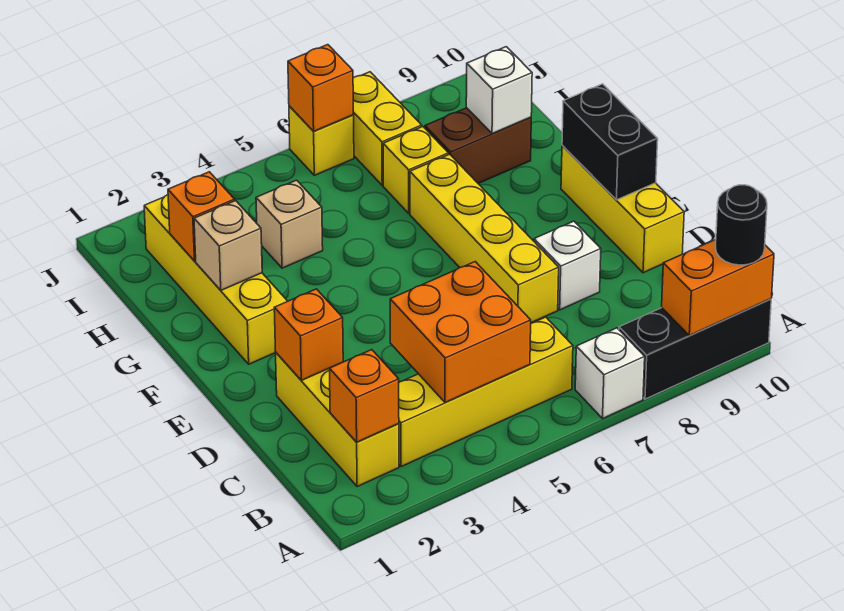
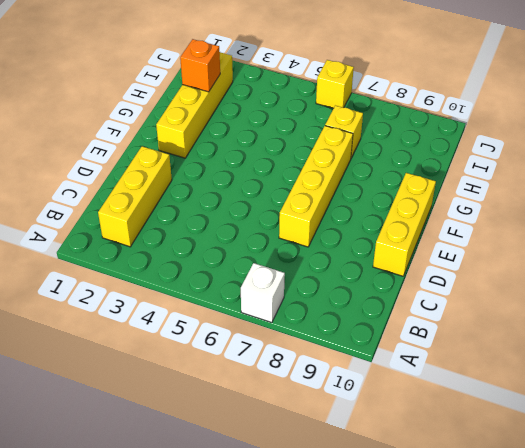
none -> black 1x3 brick [619,299,771,399]
none -> yellow 1x4 brick [399,317,573,467]
none -> white 1x1 brick [534,221,601,310]

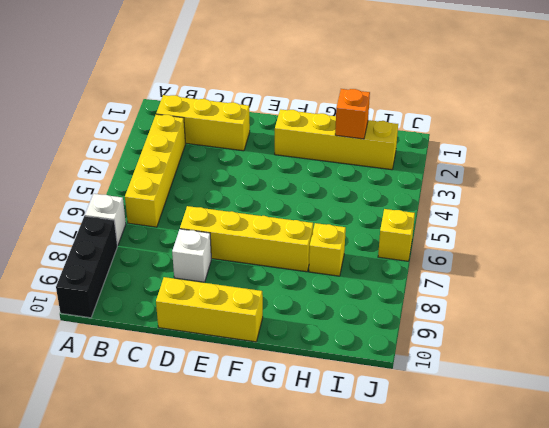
none -> tan 1x1 brick [256,180,323,268]
none -> brown 1x2 brick [425,108,531,183]
none -> yellow 1x2 brick [353,72,422,185]

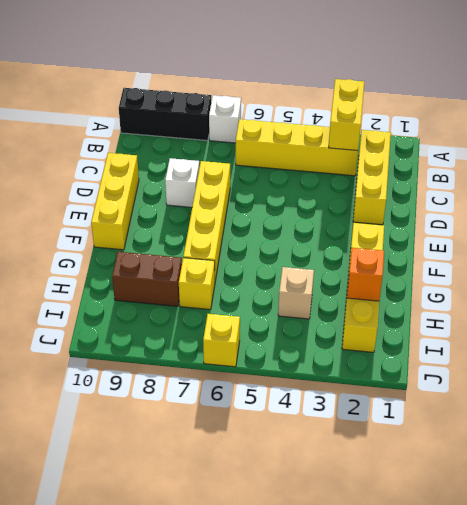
yellow 1x2 brick [329,79,364,151] -> yellow 1x2 brick moved to [353,72,422,185]
none -> orange 1x2 brick [662,240,774,336]
none -> orange 1x1 brick [329,350,399,442]
none -> orange 2x2 brick [390,262,531,402]

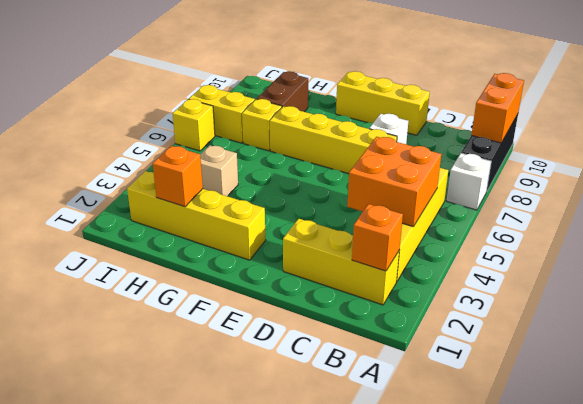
none -> orange 1x1 brick [274,289,343,380]
none -> black 1x2 brick [562,84,658,200]
none -> tan 1x1 brick [194,201,262,290]

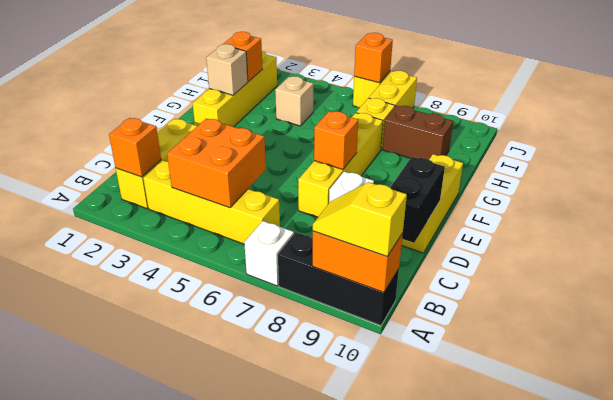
yellow 1x2 slope [313,182,407,256] -> black 1x1 round brick [715,185,767,265]
black 1x2 brick [390,157,445,243] -> black 1x2 brick moved to [562,84,658,200]
orange 1x1 brick [314,111,358,169] -> orange 1x1 brick moved to [274,289,343,380]
none -> white 1x1 brick [466,47,532,134]

